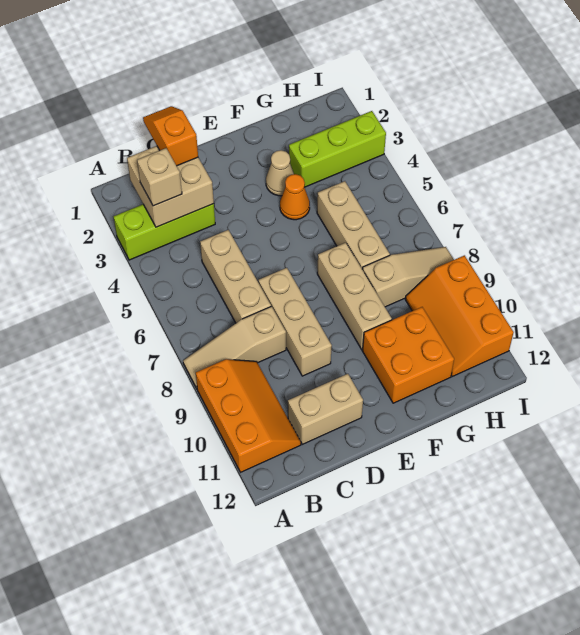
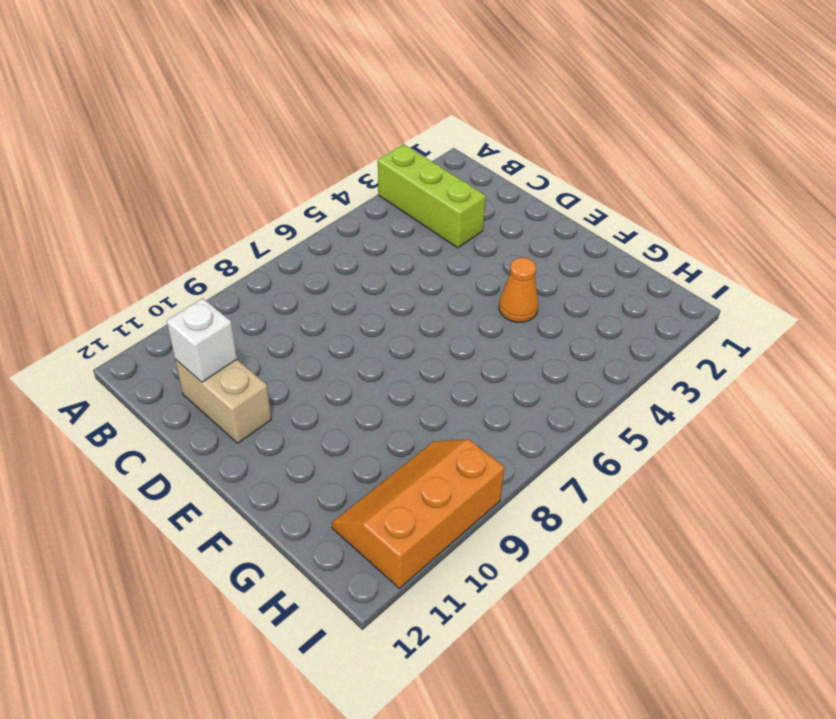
white 1x1 brick [167,298,237,382] -> none
none -> tan 1x3 slope [183,307,286,388]
none -> orange 2x3 slope [196,359,301,472]
none -> tan 1x3 brick [200,230,271,323]

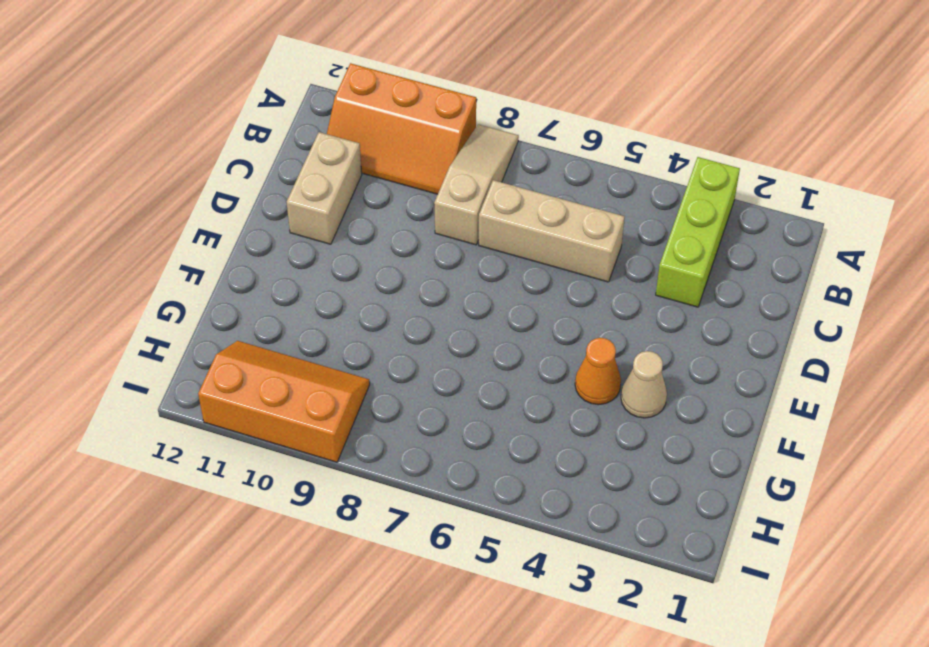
none -> tan 1x3 brick [259,268,332,376]
none -> tan 1x3 brick [317,243,392,350]
none -> orange 2x2 brick [363,307,454,403]

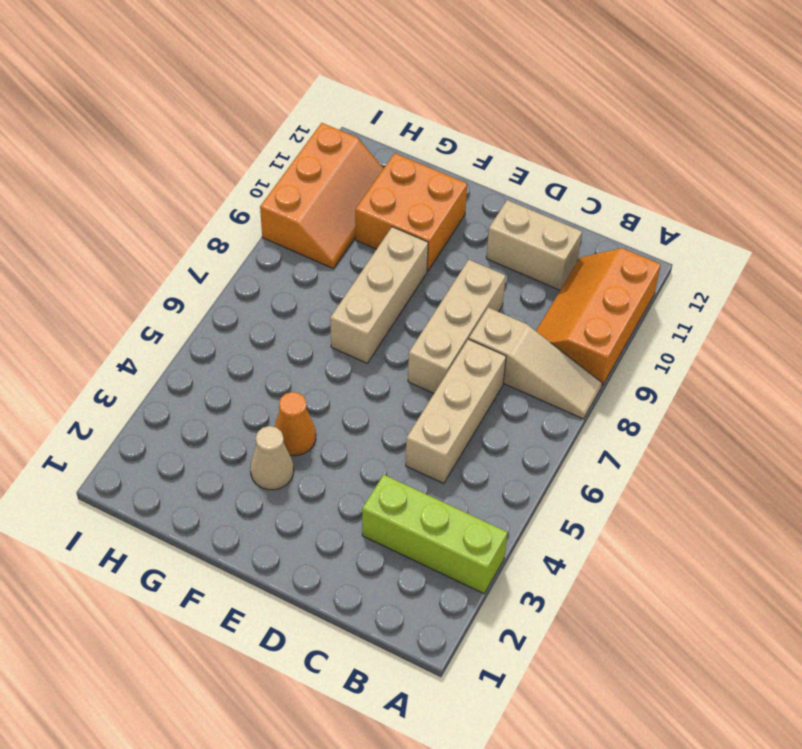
none -> lime 1x3 brick [289,111,386,187]
none -> tan 1x3 brick [317,181,390,269]
none -> tan 1x3 slope [362,247,454,307]

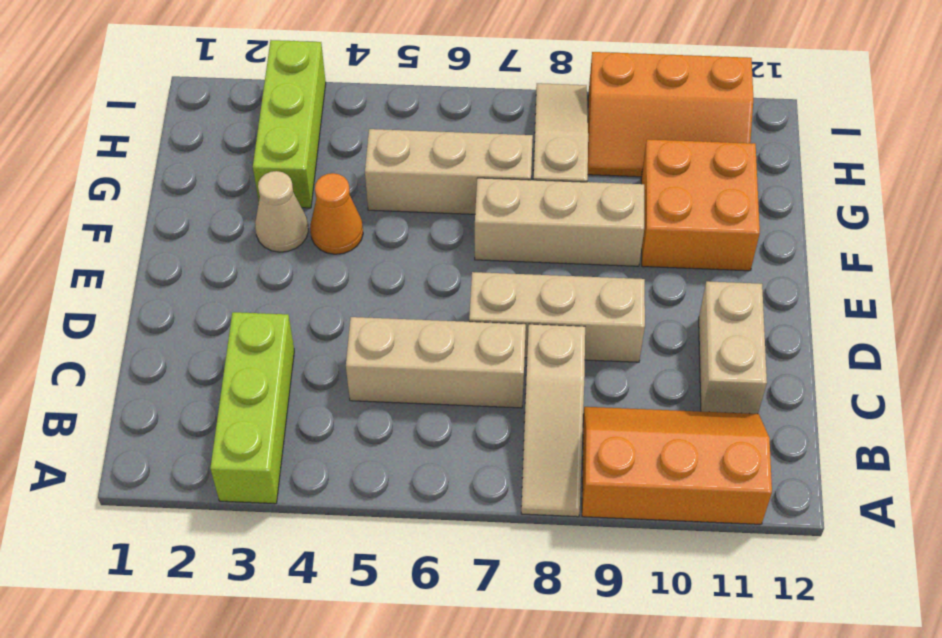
none -> tan 2x2 brick [127,146,214,227]
none -> tan 1x1 brick [137,148,182,206]
none -> orange 1x2 slope [143,106,198,166]

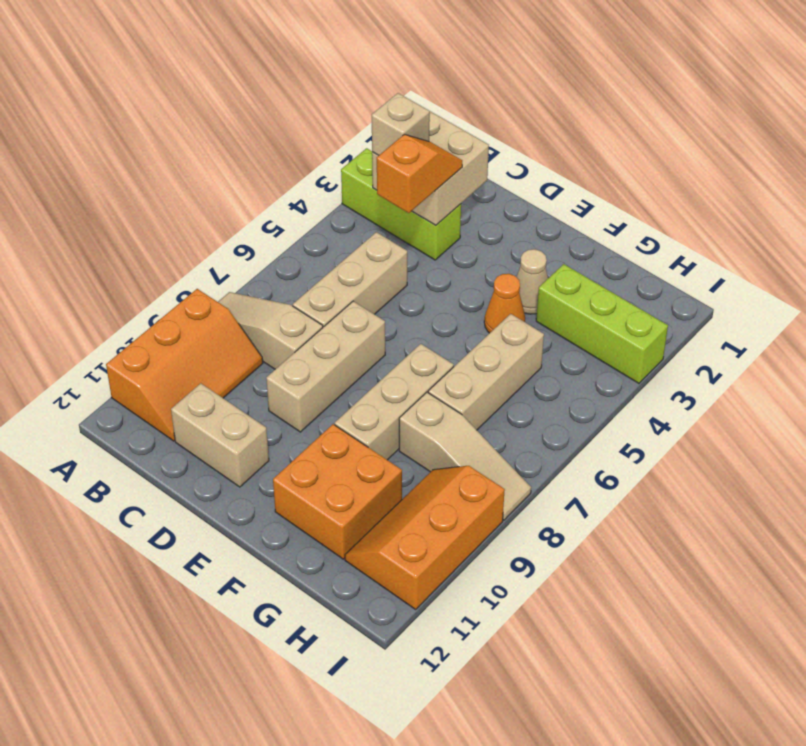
orange 1x2 slope [377,134,462,213] -> orange 1x2 slope moved to [143,106,198,166]

